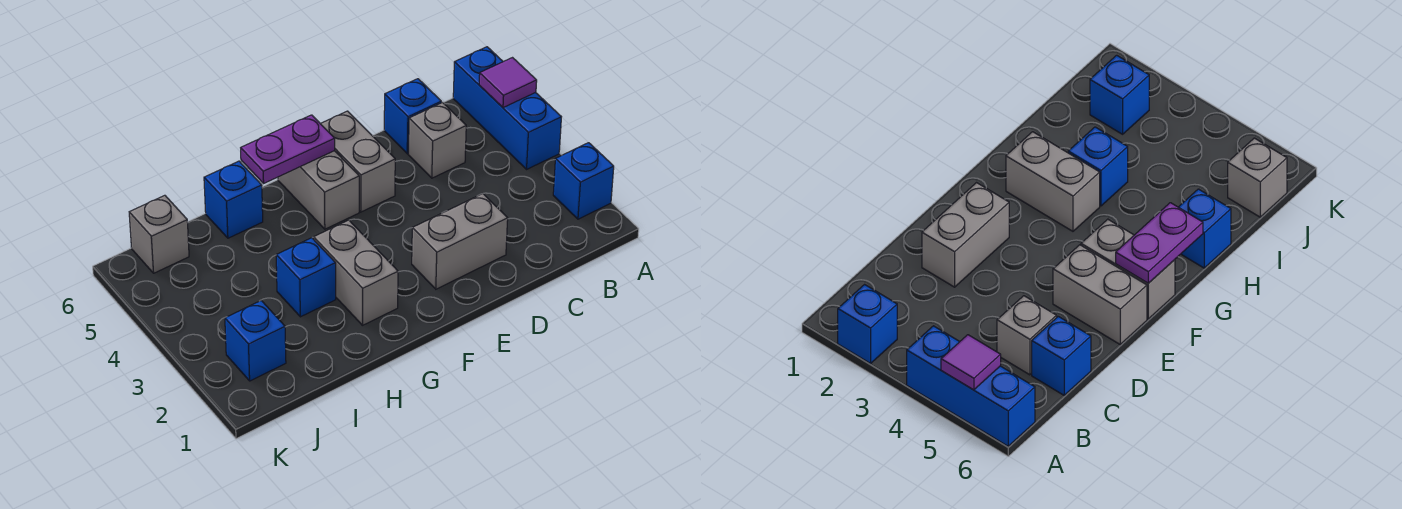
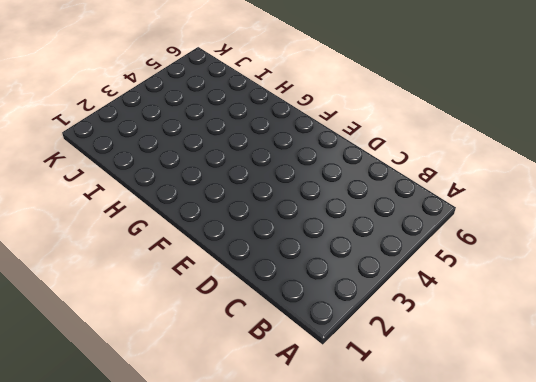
none -> blue 1x1 brick [553,143,614,219]
none -> blue 1x3 brick [453,47,561,169]
none -> grey 1x1 brick [408,103,466,178]

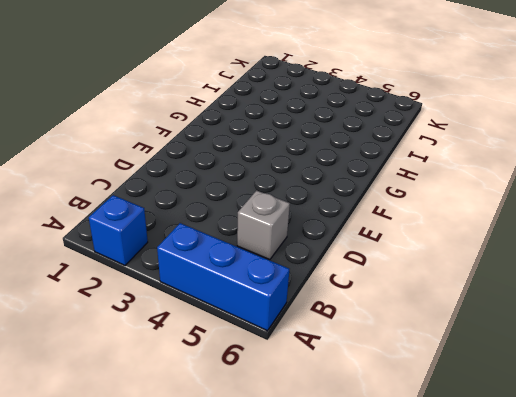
none -> blue 1x1 brick [384,79,441,154]
none -> grey 1x2 brick [412,194,508,289]
none -> grey 1x2 brick [320,111,395,212]

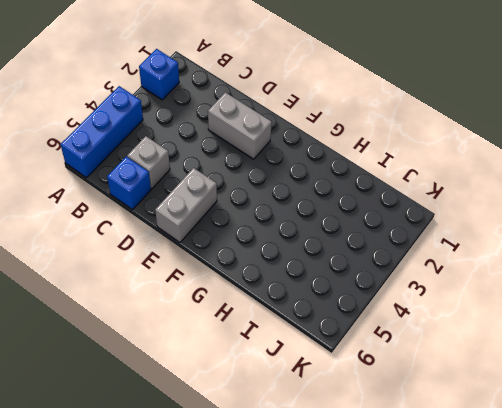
none -> grey 1x2 brick [278,151,359,229]
none -> grey 1x2 brick [314,220,398,325]
none -> blue 1x1 brick [276,238,336,317]

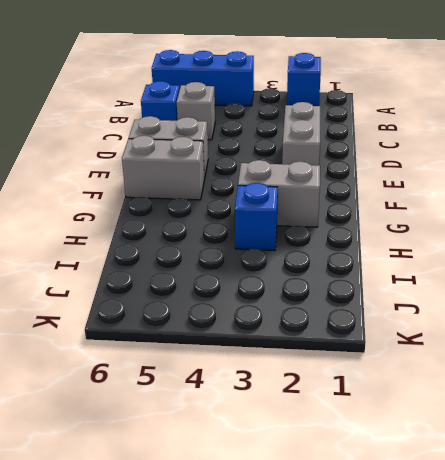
none -> blue 1x1 brick [204,161,263,238]
none -> blue 1x1 brick [225,301,286,381]
none -> grey 1x1 brick [129,195,189,273]

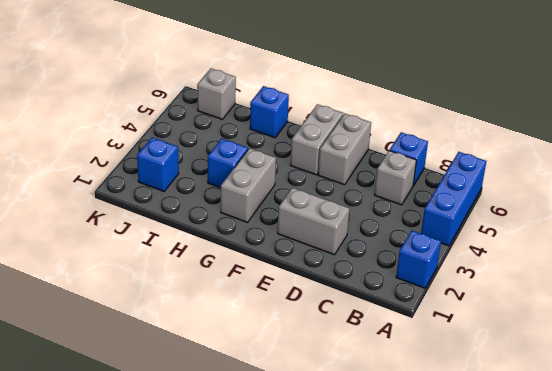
none -> purple 1x1 tile [479,58,537,108]
none -> purple 1x2 plate [241,115,335,183]

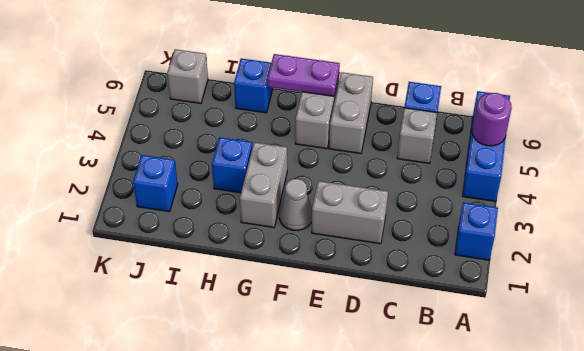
purple 1x1 round brick [472,93,512,146] -> purple 1x1 tile [479,58,537,108]
grey 1x1 cone [279,179,312,231] -> none

